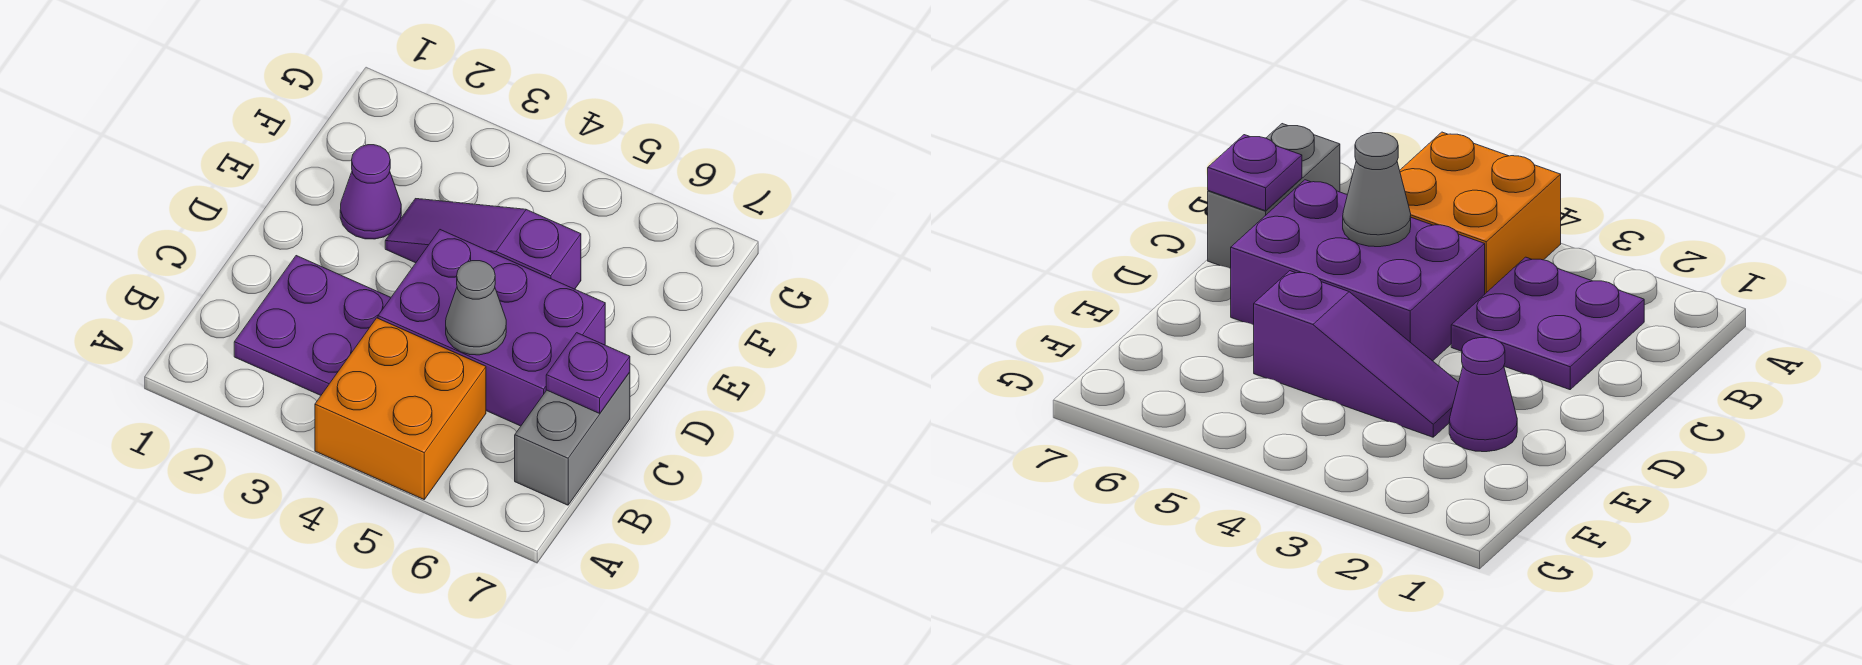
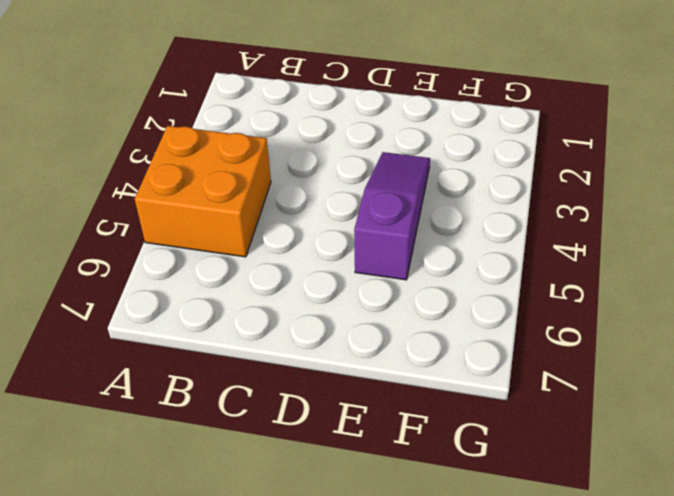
none -> purple 2x2 plate [234,256,391,395]
none -> grey 1x2 brick [515,372,630,505]

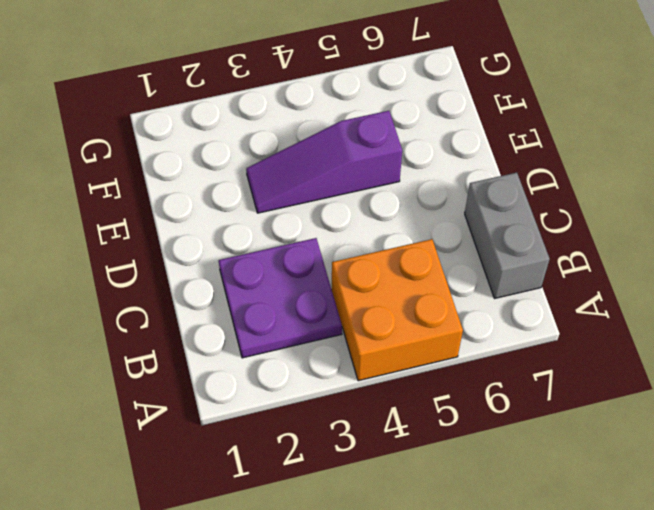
none -> purple 2x3 brick [378,230,605,426]
none -> purple 1x1 cone [340,145,401,239]

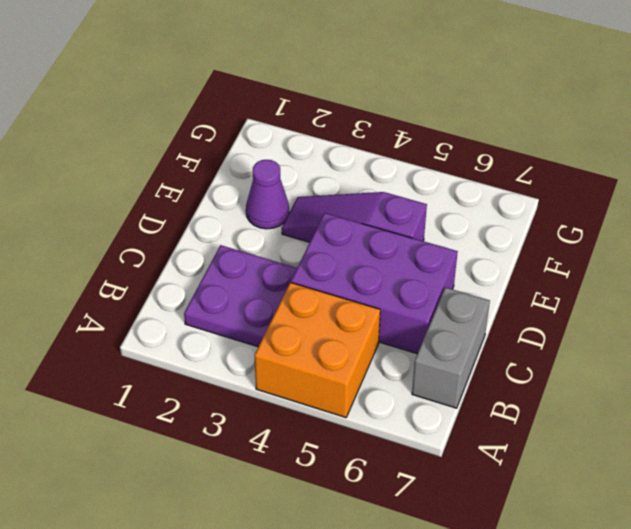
none -> grey 1x1 cone [446,261,506,355]
none -> purple 1x1 plate [546,333,630,413]

